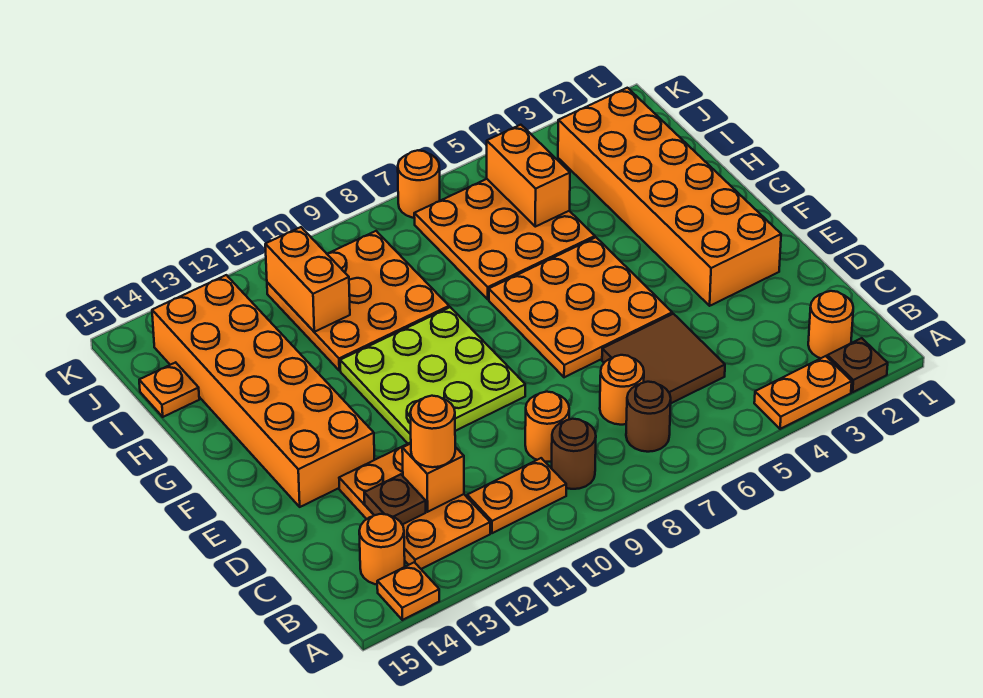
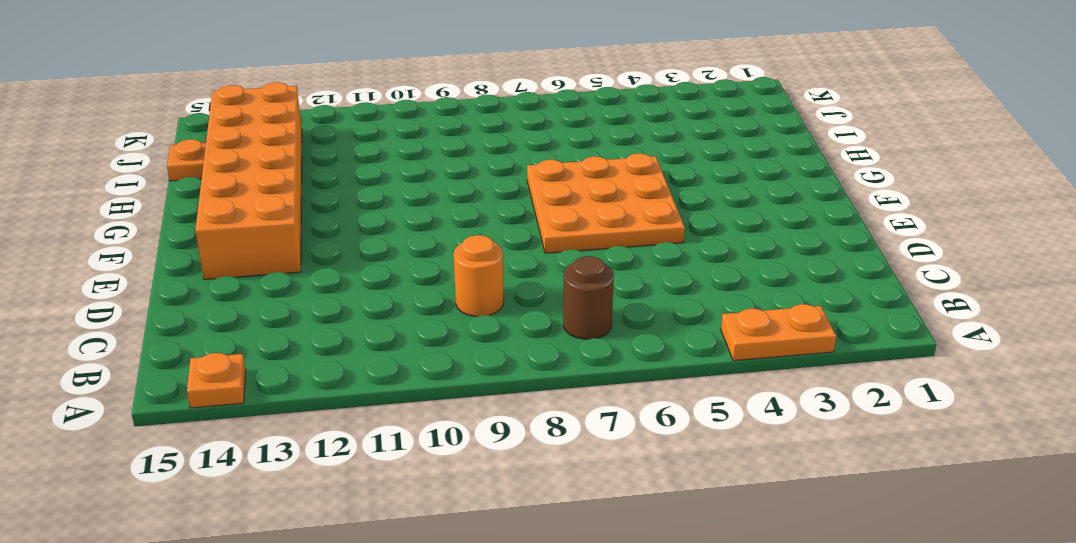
none -> brown 1x1 plate [827,338,888,392]
none -> orange 1x1 round brick [808,291,853,358]
none -> brown 1x1 round brick [552,419,596,489]

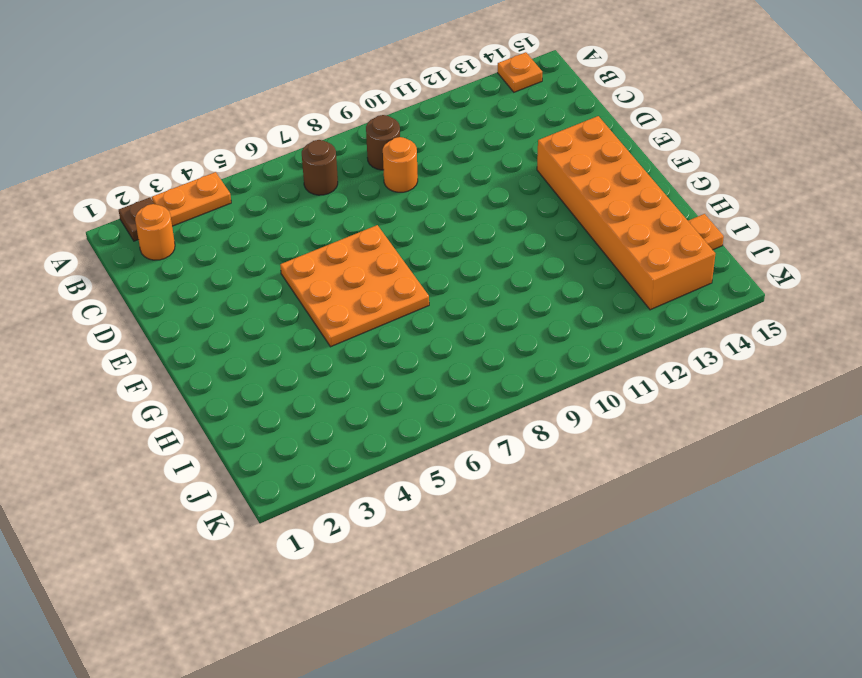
none -> orange 1x2 plate [467,458,566,533]
none -> orange 2x3 plate [339,442,490,569]
none -> orange 1x1 round brick [359,514,405,584]

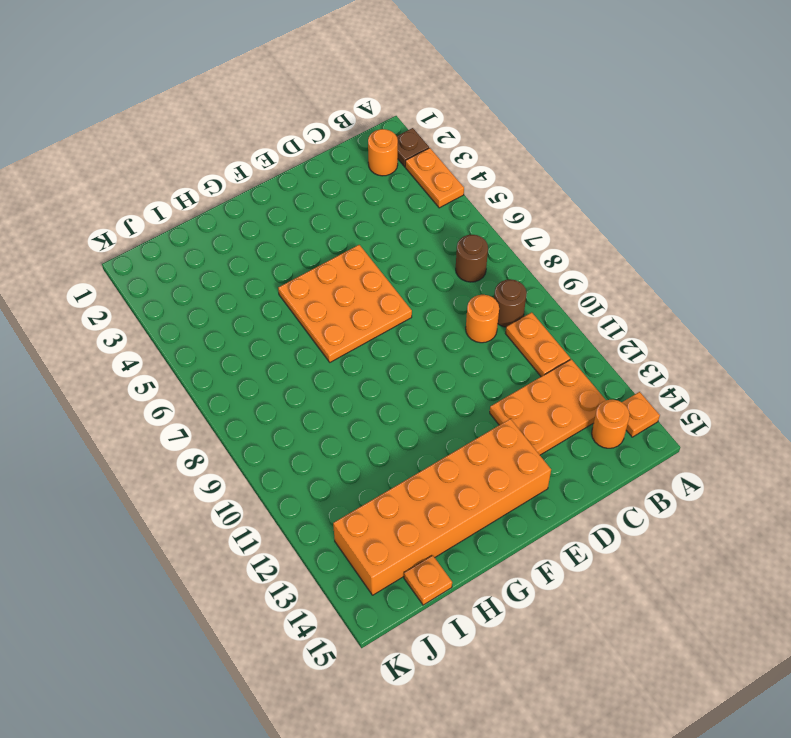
none -> brown 2x2 tile [602,314,725,403]
none -> orange 1x1 round brick [600,355,644,425]
none -> orange 2x6 brick [558,88,781,306]

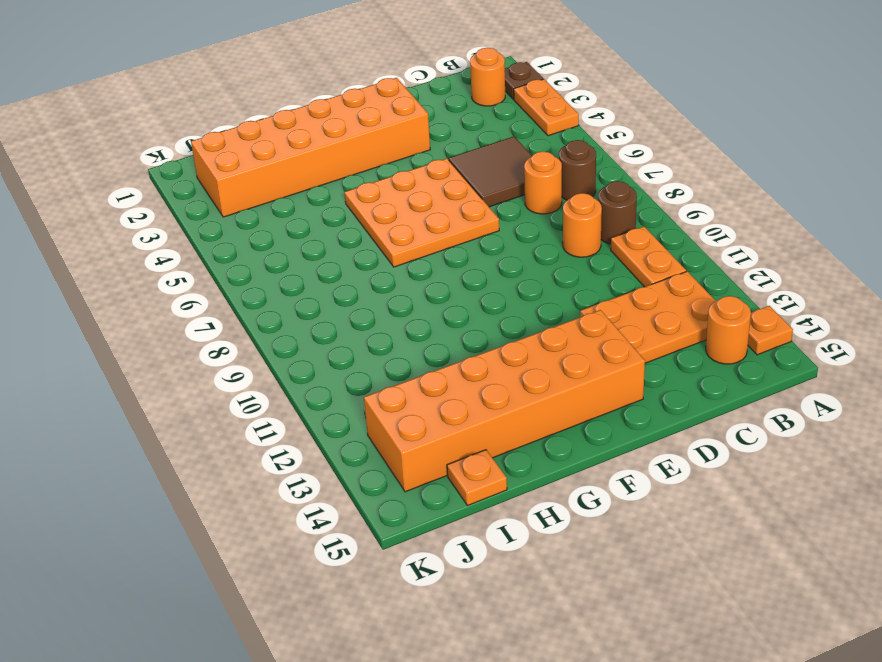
none -> lime 3x3 plate [340,307,525,443]
none -> orange 3x3 plate [414,179,595,299]
none -> orange 3x3 plate [267,231,449,371]

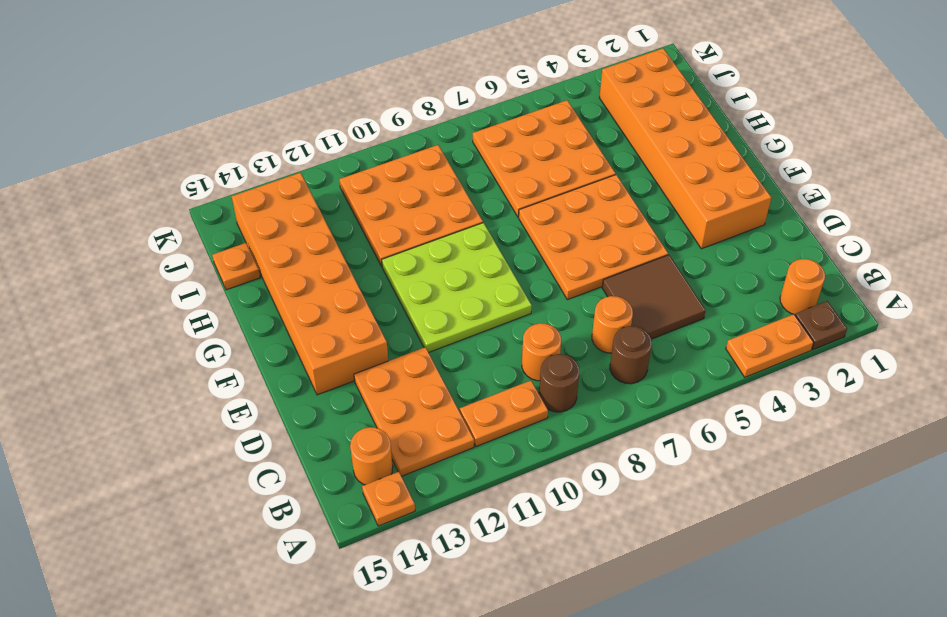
none -> orange 1x1 round brick [398,150,440,218]
none -> orange 1x1 brick [402,444,464,512]
none -> brown 1x1 plate [364,474,426,525]

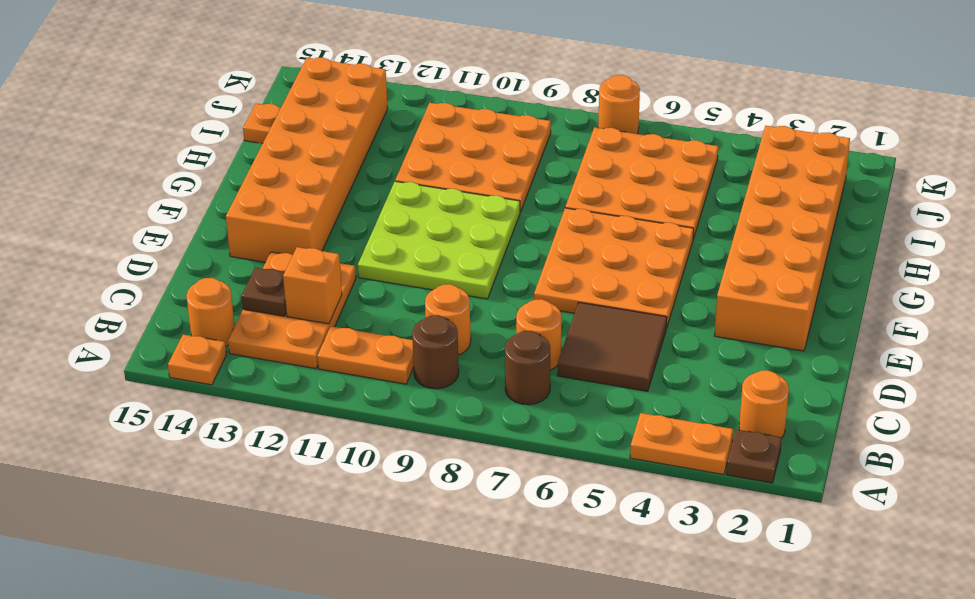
none -> orange 1x2 brick [487,125,570,227]
none -> orange 1x2 brick [265,227,350,332]
none -> orange 1x1 round brick [410,396,455,467]

